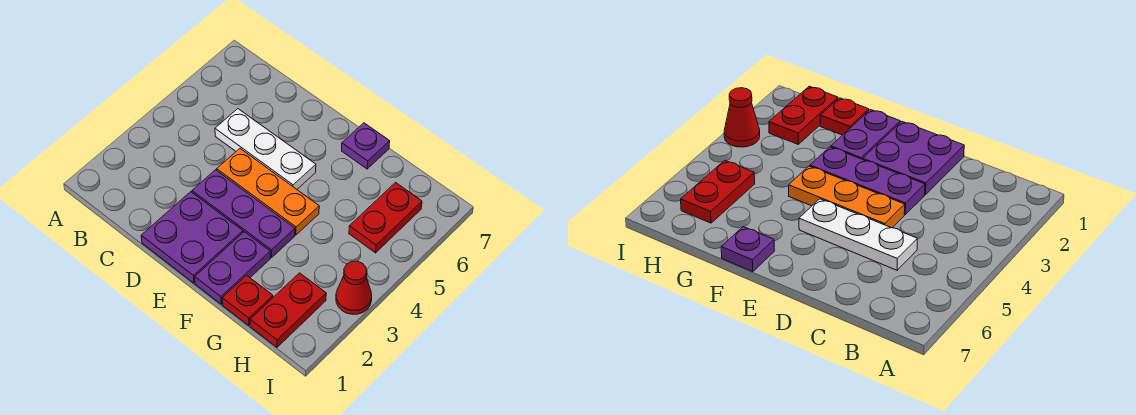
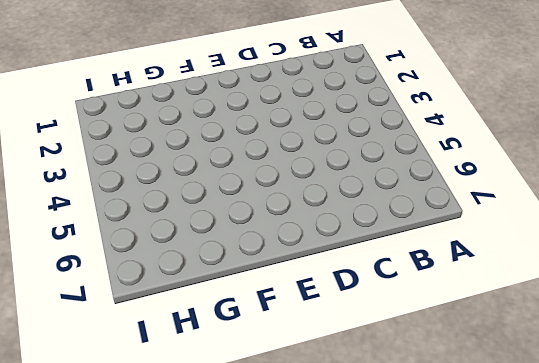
none -> white 1x3 plate [215,109,316,189]
none -> purple 2x2 plate [141,192,243,283]

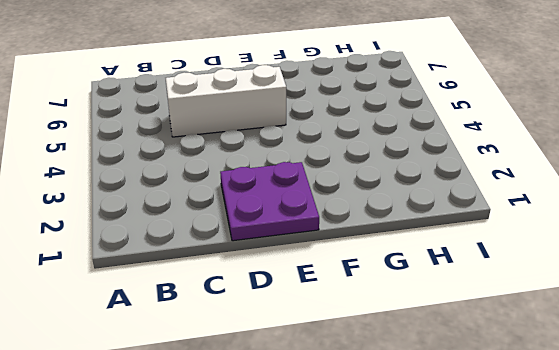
white 1x3 brick [166,65,286,137] -> white 1x3 plate [215,109,316,189]
none -> purple 1x3 plate [192,170,295,258]
none -> orange 1x3 plate [217,149,319,235]

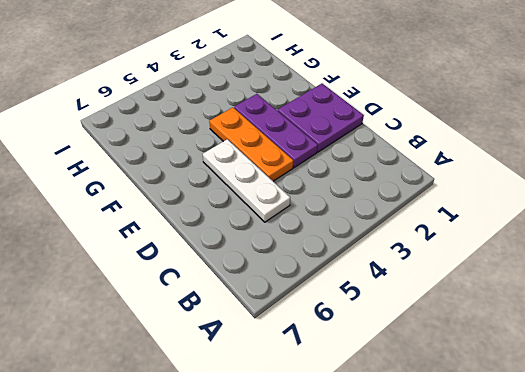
none -> purple 1x2 plate [195,232,270,304]
none -> purple 1x1 plate [342,123,390,169]

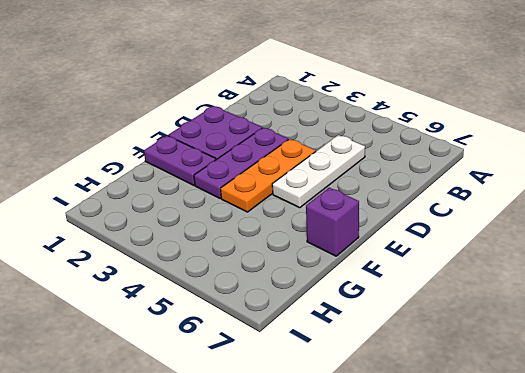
purple 1x1 brick [306,188,359,256] -> purple 1x1 plate [342,123,390,169]
none -> red 1x1 plate [222,275,273,325]
none -> red 1x2 plate [250,273,326,347]

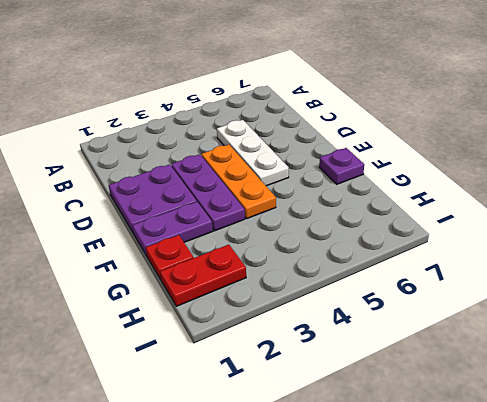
none -> red 1x2 plate [349,183,422,253]
none -> red 1x1 cone [336,261,372,314]

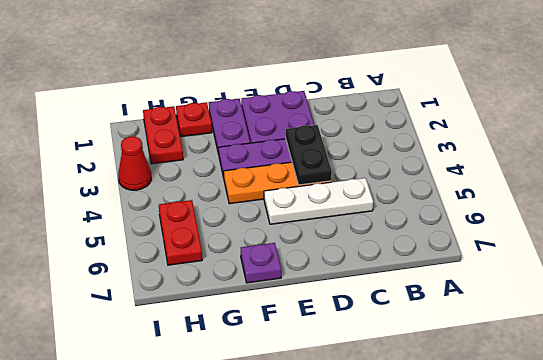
black 1x2 plate [286,125,332,185] -> none

